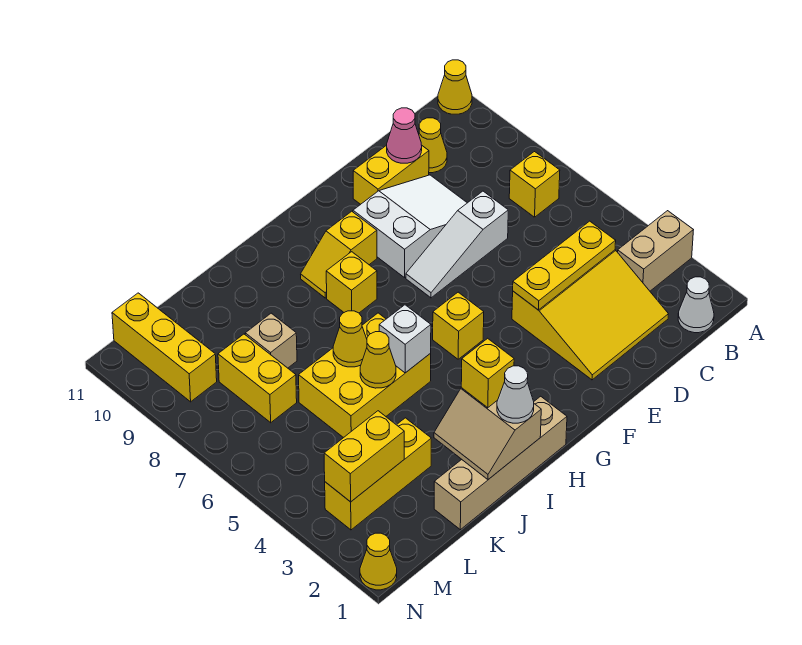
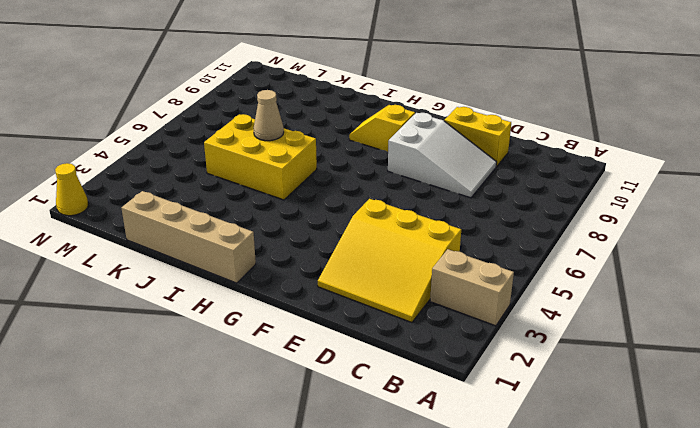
tan 1x1 cone [254,90,284,141] -> yellow 1x1 cone [333,311,367,367]
none -> yellow 1x1 cone [438,60,472,114]
none -> white 1x1 cone [678,277,714,333]
none -> yellow 1x1 brick [509,152,560,217]

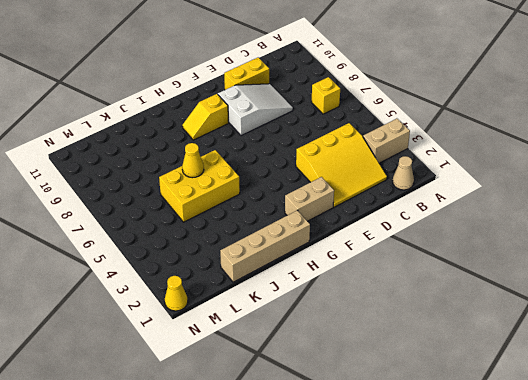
tan 1x1 cone [393,156,414,190] -> white 1x1 cone [678,277,714,333]
tan 1x2 brick [285,177,334,221] -> none
none -> yellow 1x1 cone [438,60,472,114]
none -> yellow 1x1 cone [419,118,447,173]
none -> white 1x3 slope [406,191,508,298]

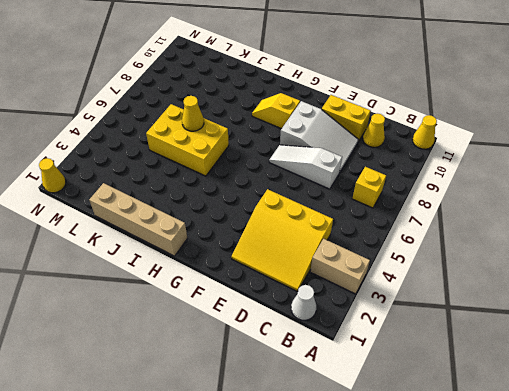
none -> yellow 1x1 brick [433,292,484,359]
none -> yellow 1x1 brick [326,252,377,313]
none -> yellow 1x3 brick [325,418,431,530]

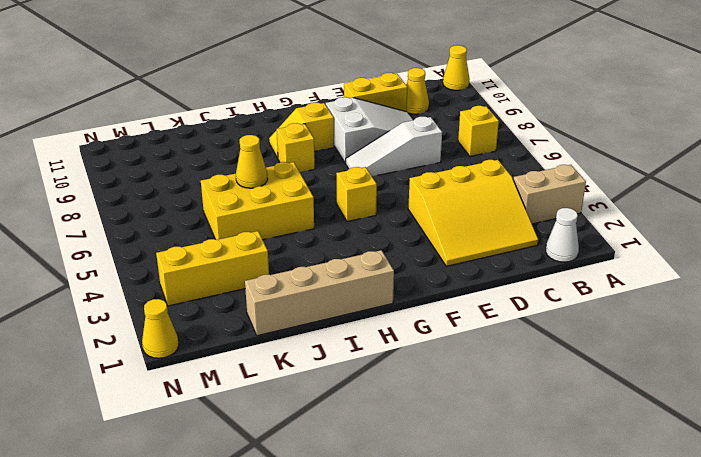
none -> tan 1x1 brick [245,313,297,368]
none -> yellow 1x2 brick [218,334,297,423]
none -> yellow 1x3 brick [112,293,217,402]

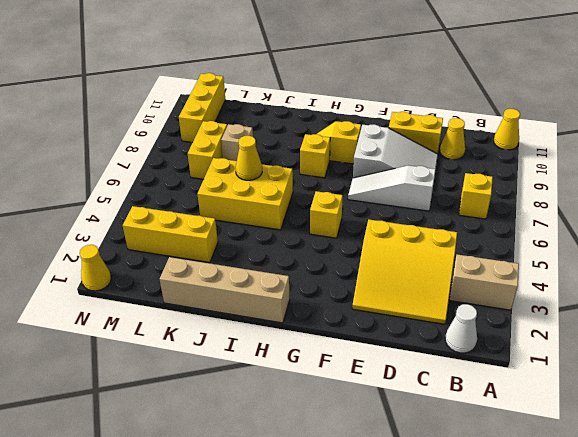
none -> yellow 1x3 plate [513,221,616,310]
none -> pink 1x1 cone [387,108,422,163]
none -> tan 2x2 slope [434,388,541,479]

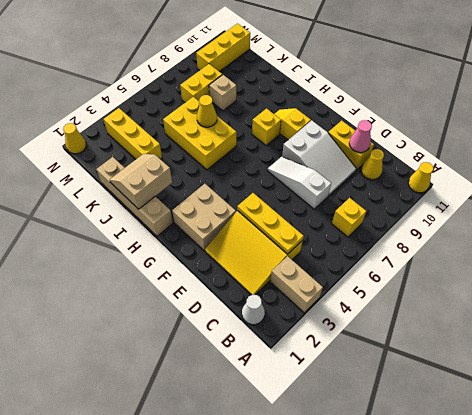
tan 2x2 brick [172,184,236,251] -> none
none -> yellow 1x1 brick [433,292,484,359]
none -> white 1x1 brick [379,305,431,373]
none -> yellow 1x1 cone [360,332,396,388]

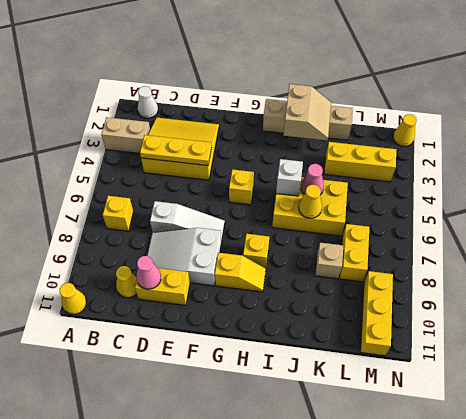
pink 1x1 cone [301,164,324,195] -> yellow 1x1 cone [360,332,396,388]
none -> yellow 1x2 brick [324,411,404,502]
none -> white 1x1 cone [497,366,534,423]
none -> yellow 1x1 brick [461,338,514,408]

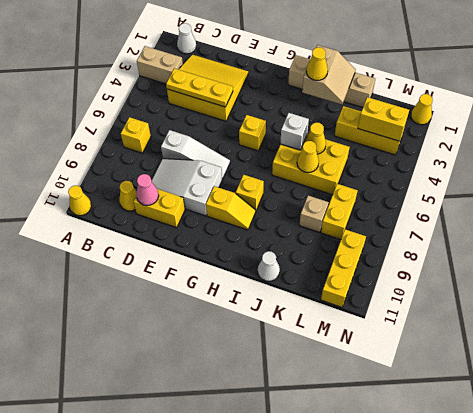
yellow 1x1 cone [306,47,328,80] -> yellow 1x1 brick [461,338,514,408]
white 1x1 cone [258,251,280,281] -> white 1x1 cone moved to [497,366,534,423]

